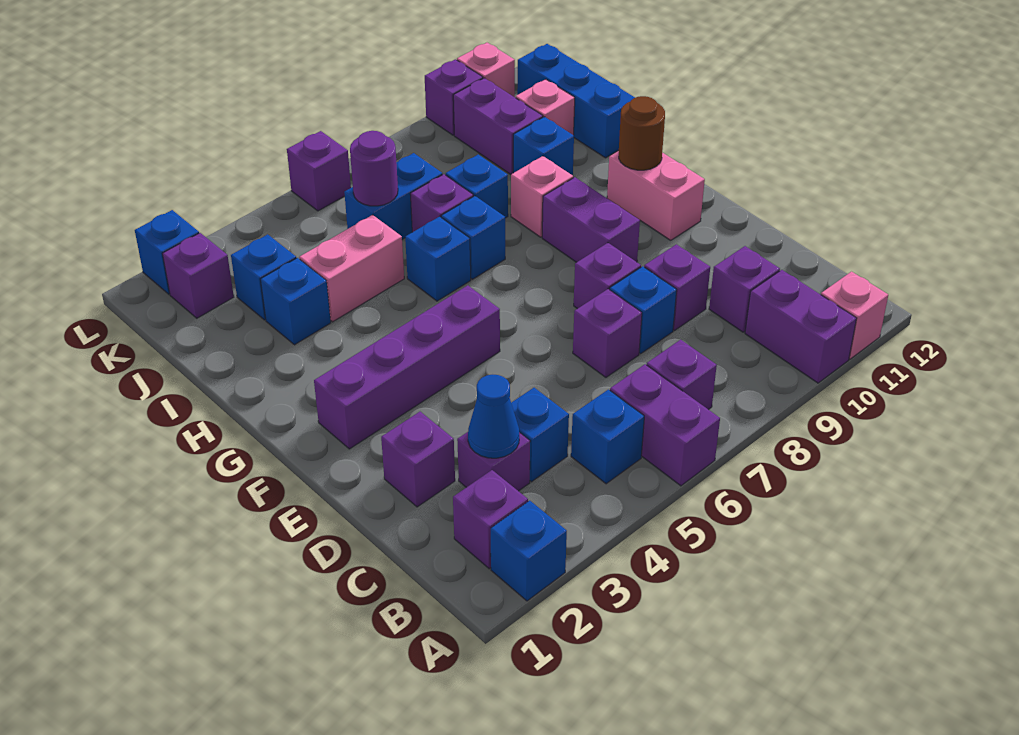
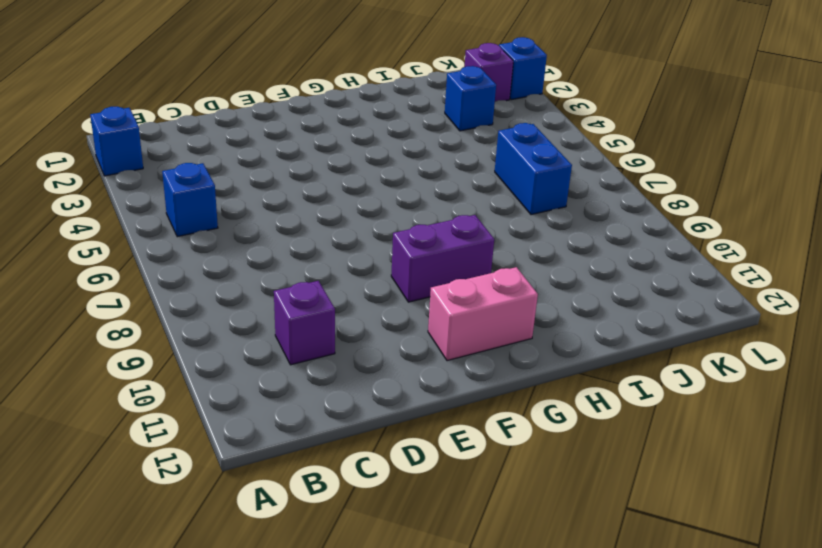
none -> purple 1x2 brick [610,364,720,486]
none -> purple 1x2 brick [745,270,857,383]
none -> pink 1x1 brick [821,272,888,359]
none -> purple 1x1 brick [453,470,528,569]

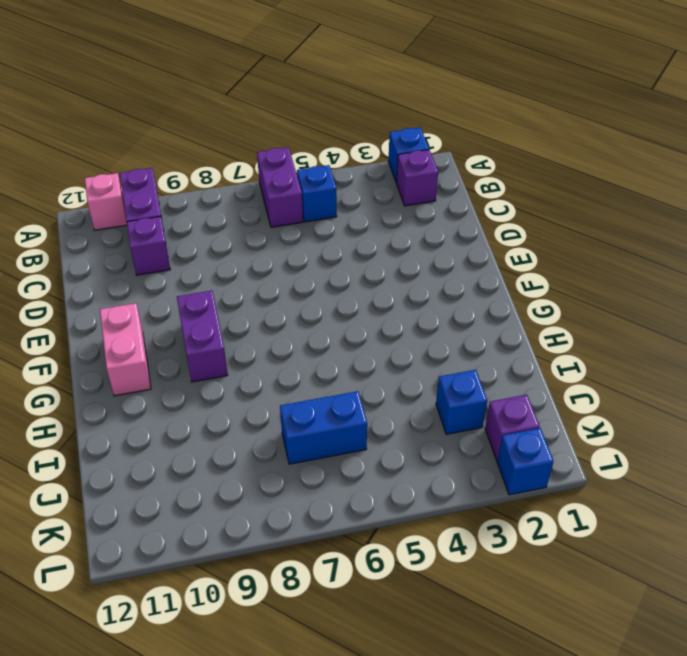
none -> purple 1x1 brick [647,340,717,410]
none -> purple 1x1 brick [457,432,530,491]
none -> blue 1x1 brick [511,388,569,482]
none -> purple 1x1 brick [381,412,455,507]

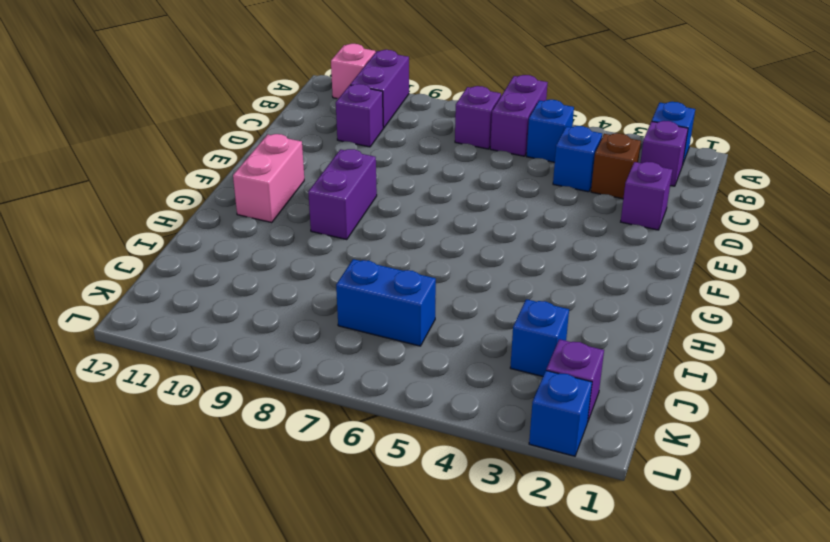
brown 1x1 brick [591,133,641,199] -> purple 1x1 brick [457,432,530,491]
none -> purple 1x1 brick [573,289,642,377]
none -> blue 1x1 brick [610,266,677,354]
none -> purple 1x1 brick [644,244,710,331]
none -> purple 1x1 brick [574,243,641,309]

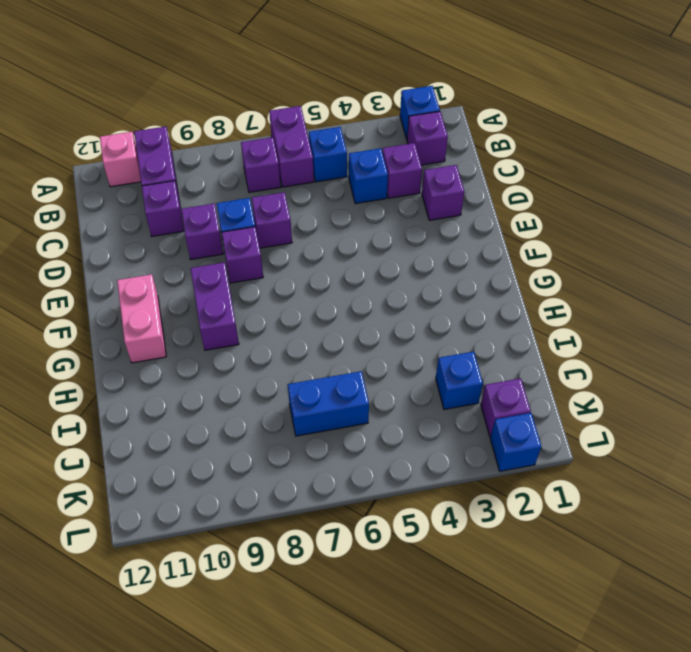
none -> purple 1x4 brick [314,285,500,449]
none -> blue 1x1 brick [405,216,471,301]
none -> blue 1x1 brick [441,196,505,279]
none -> pink 1x1 brick [511,156,573,237]

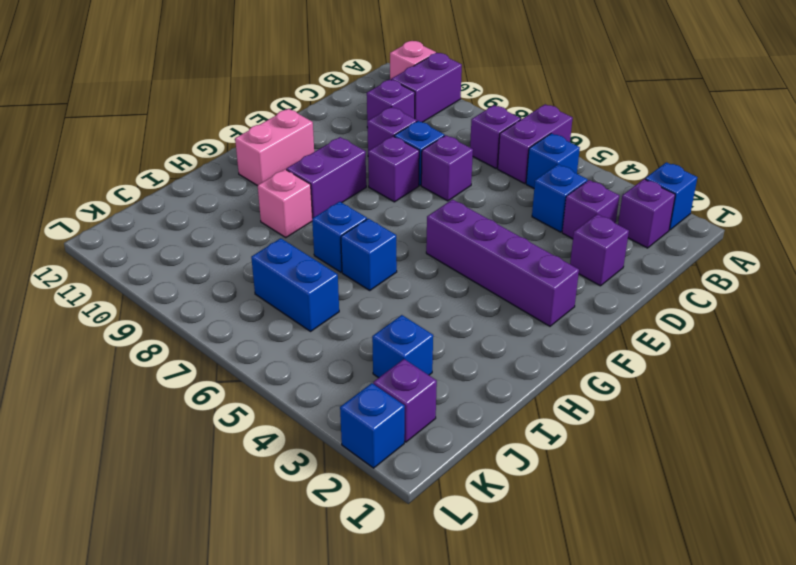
none -> blue 1x1 brick [260,258,331,345]
none -> pink 1x2 brick [299,215,404,322]
none -> purple 1x1 brick [410,174,473,232]
none -> blue 1x1 brick [446,155,508,218]

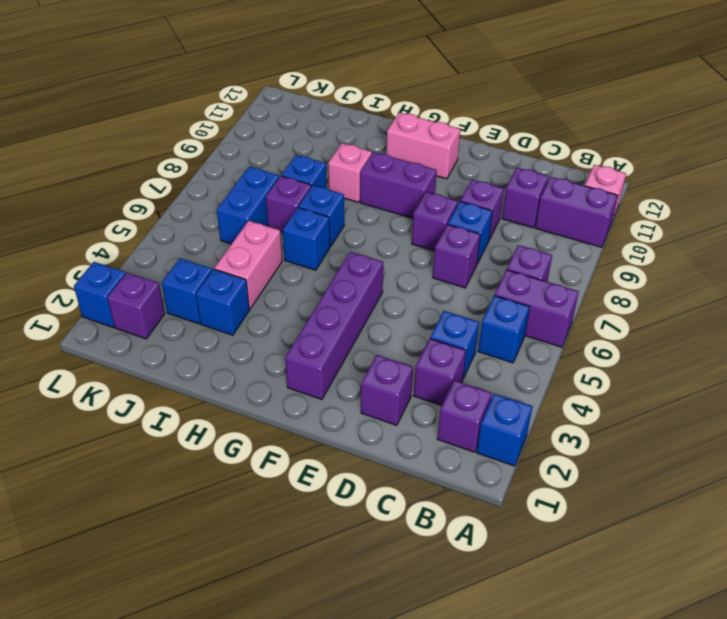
none -> blue 1x1 brick [513,117,574,175]
none -> blue 1x3 brick [517,44,635,158]
none -> purple 1x2 brick [453,78,543,174]
none -> pink 1x1 brick [516,79,575,135]

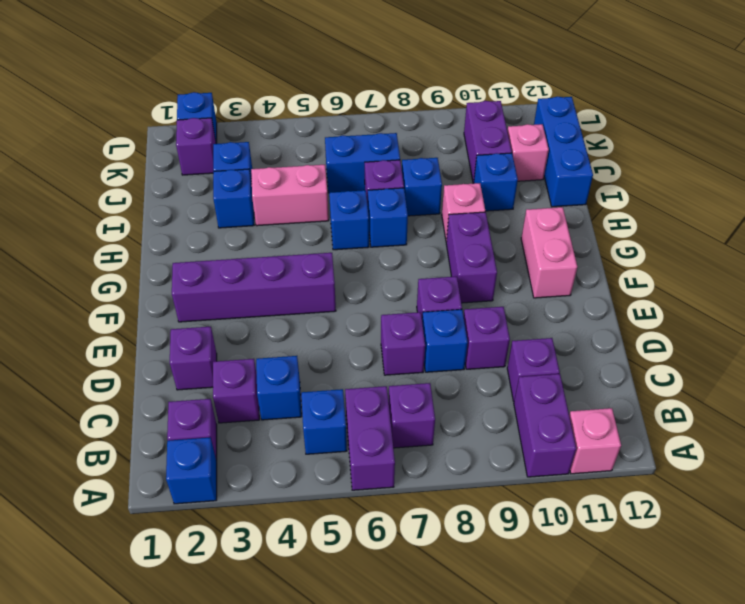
none -> purple 1x1 brick [287,131,351,211]
none -> purple 1x1 brick [425,59,483,135]
none -> pink 1x1 brick [457,43,515,97]
none -> blue 1x1 cone [468,375,519,458]

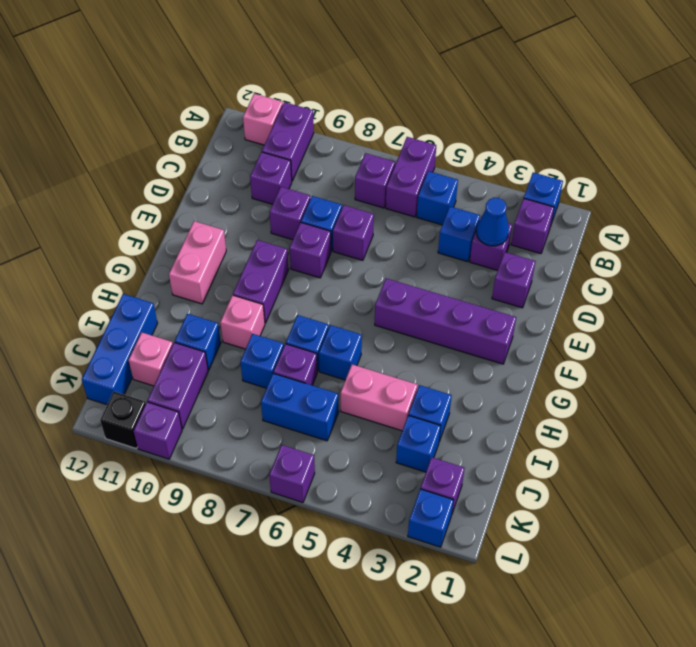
black 1x1 brick [100,391,146,448] -> pink 1x1 brick [457,43,515,97]
none -> brown 1x1 round brick [619,96,665,170]
none -> purple 1x1 round brick [350,131,398,206]

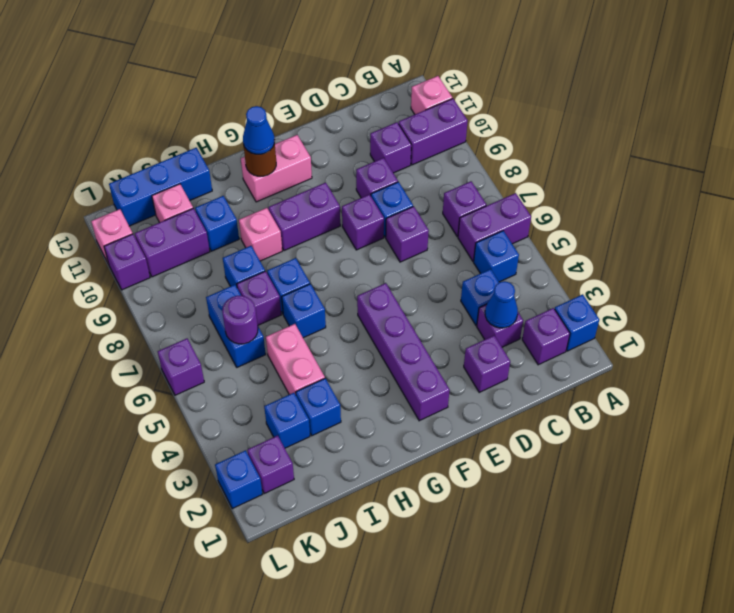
blue 1x1 cone [243,106,275,154] -> none

